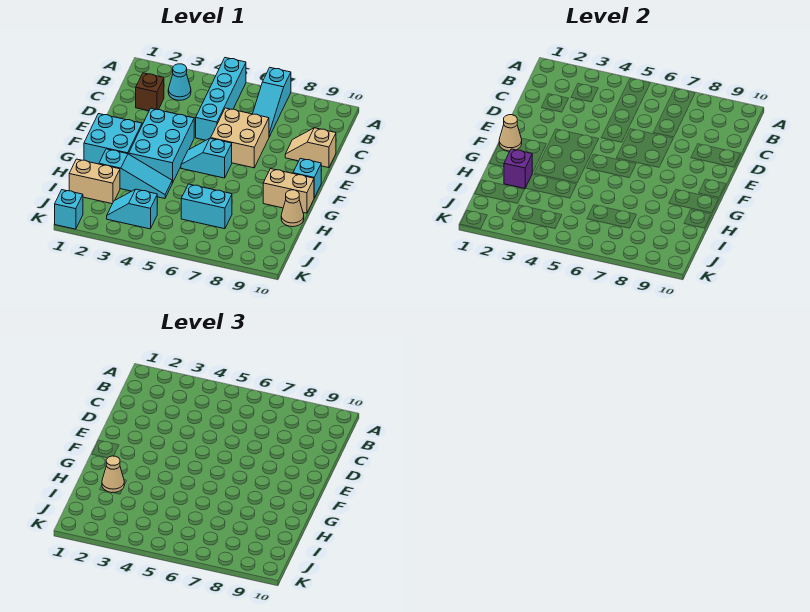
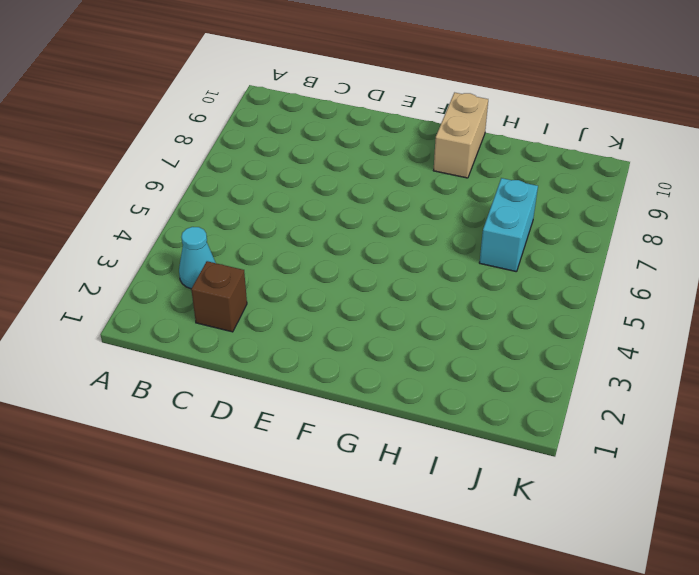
none -> cyan 1x4 brick [196,58,246,140]
none -> cyan 1x3 slope [253,68,291,137]
none -> tan 2x2 brick [211,108,269,168]

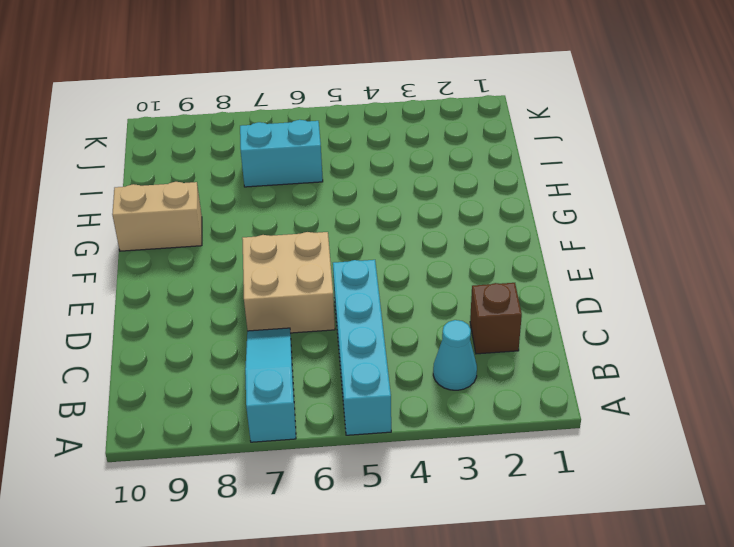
none -> tan 1x2 slope [285,128,336,168]
none -> cyan 2x3 brick [129,108,194,183]
none -> cyan 2x2 brick [84,114,142,164]

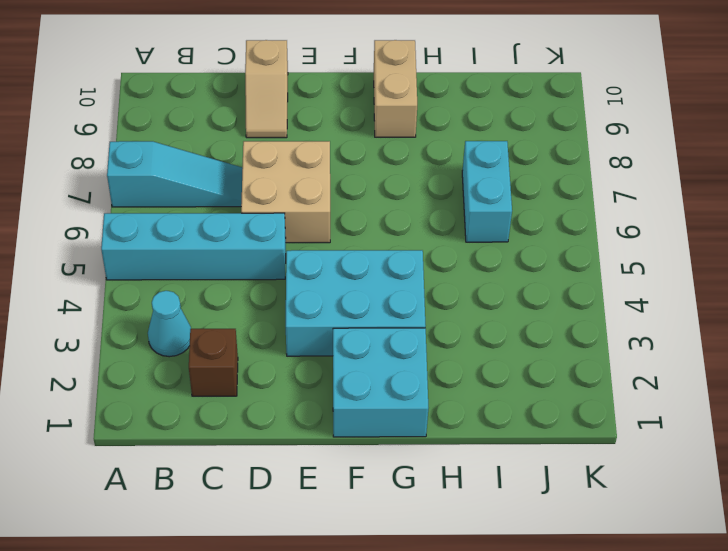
none -> cyan 1x2 slope [181,138,232,178]
none -> cyan 1x1 brick [293,158,321,198]
none -> cyan 1x3 slope [99,149,172,199]

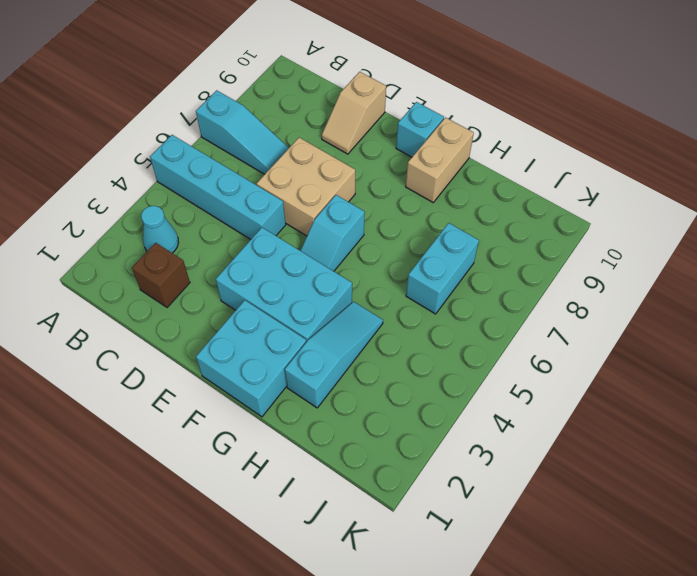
none -> tan 1x1 cone [281,190,304,227]
none -> tan 1x2 brick [69,159,120,204]
none -> cyan 1x2 slope [107,189,157,229]

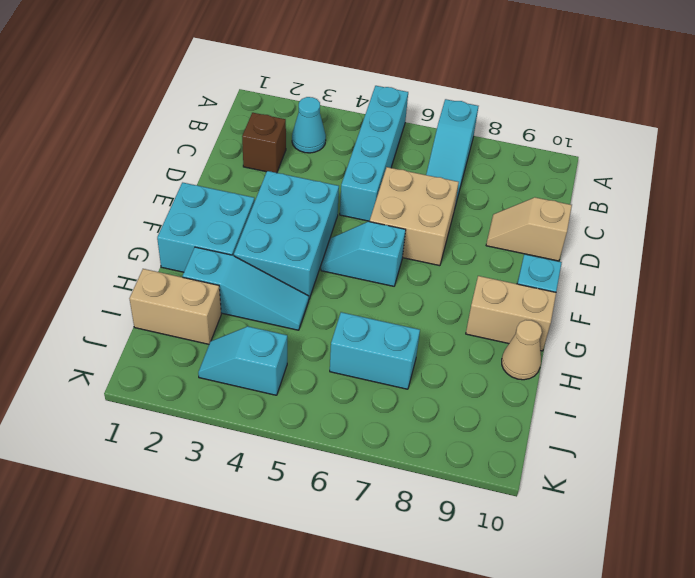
none -> cyan 1x1 brick [55,190,83,229]
none -> tan 1x1 cone [499,115,522,151]
none -> purple 1x1 brick [504,149,532,189]

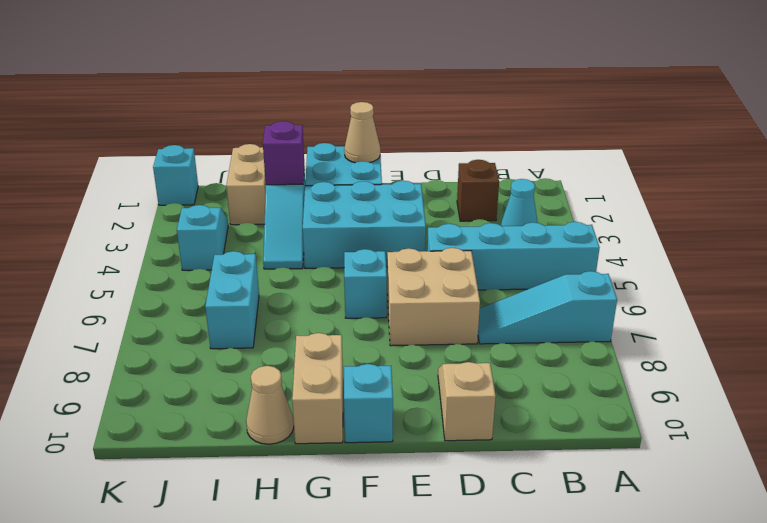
none -> tan 1x1 cone [102,456,124,493]

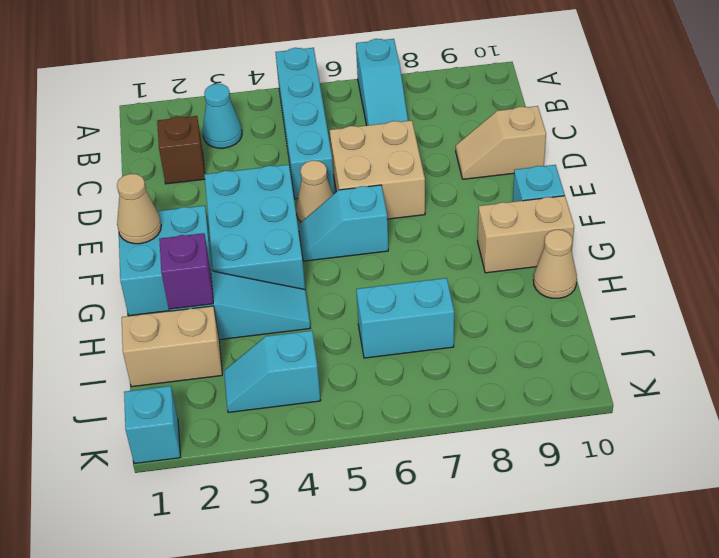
tan 1x1 cone [296,161,333,222] -> tan 1x1 cone moved to [102,456,124,493]

